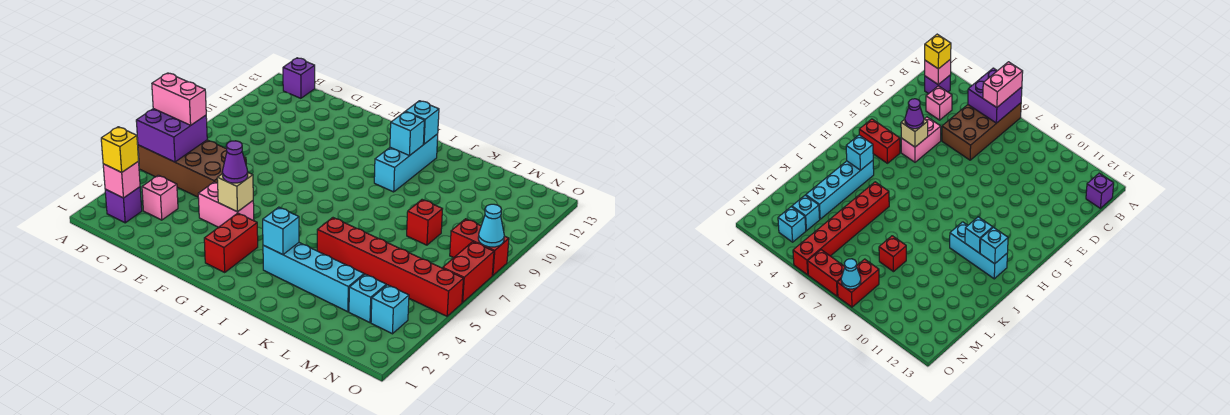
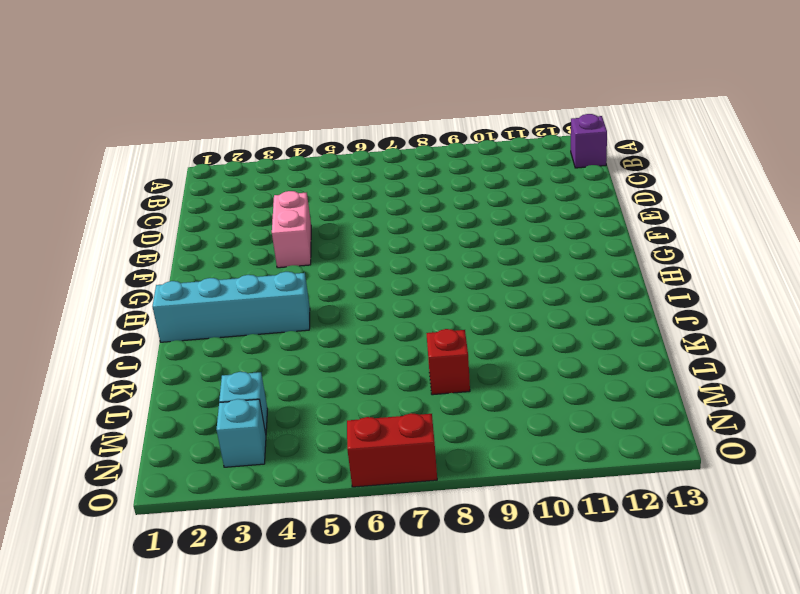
cyan 1x4 brick [152,272,310,342] -> cyan 1x4 brick turned to [263,243,364,312]
none -> brown 2x4 brick [138,140,246,197]
none -> purple 1x1 brick [105,187,142,223]
none -> pink 1x1 brick [142,175,178,220]

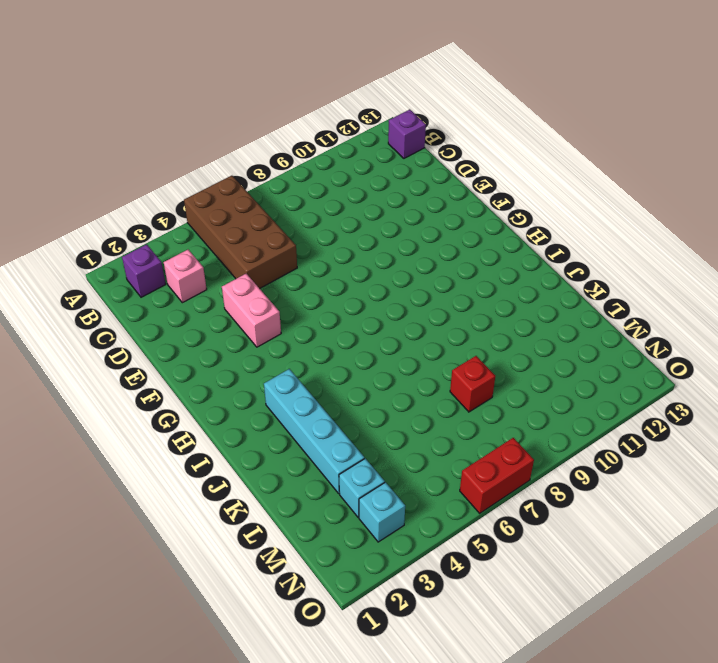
none -> red 1x2 brick [204,213,258,272]
none -> cyan 1x3 brick [374,134,438,192]
none -> red 1x6 brick [317,218,464,316]

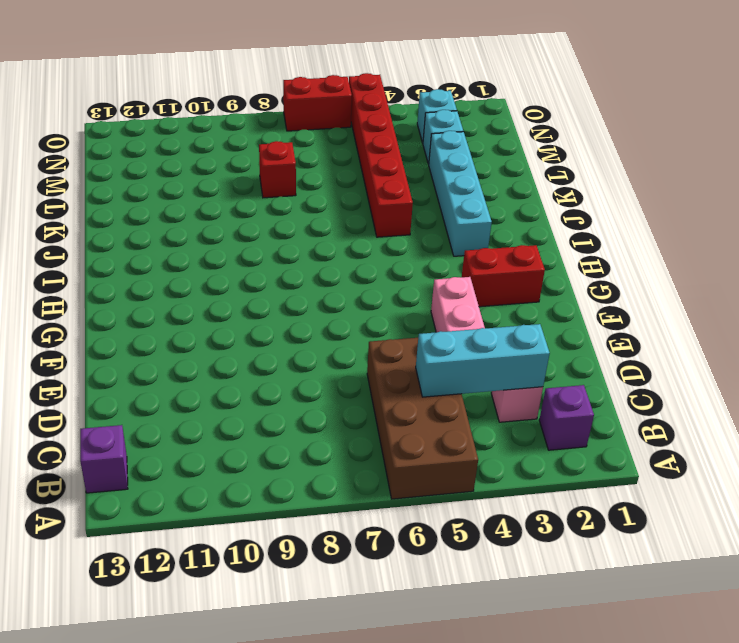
cyan 1x3 brick [416,324,550,397] -> cyan 1x3 brick moved to [374,134,438,192]
none -> red 1x2 brick [450,219,509,276]
none -> purple 2x2 brick [136,109,207,162]
none -> pink 1x1 brick [103,162,140,198]

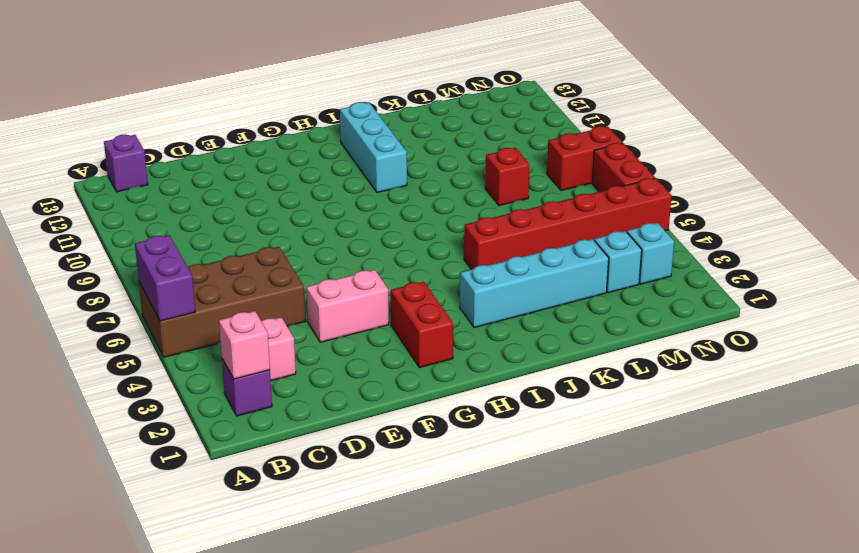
purple 1x2 brick [135,235,195,321] -> purple 2x2 brick [136,109,207,162]
none -> tan 1x1 brick [217,173,253,212]
none -> cyan 1x1 brick [263,207,299,255]
none -> cyan 1x1 brick [390,112,424,156]

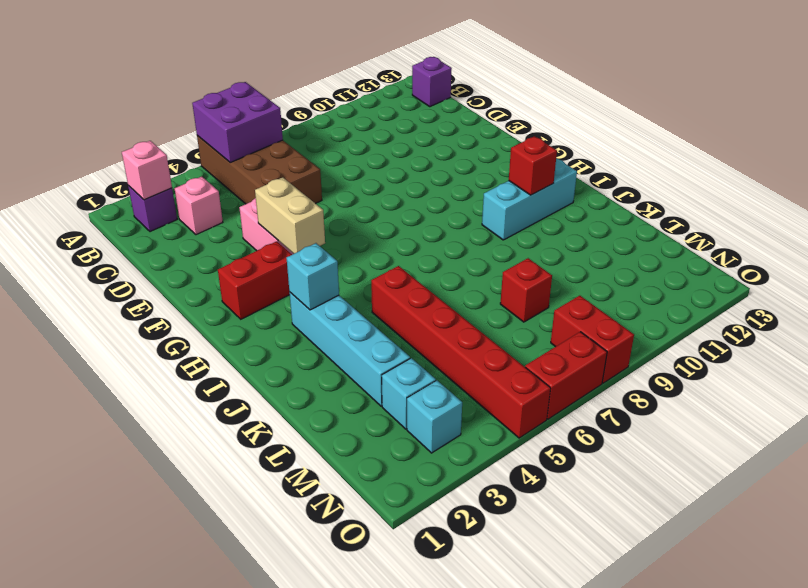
tan 1x2 brick [255,177,325,254] -> tan 1x1 brick [217,173,253,212]
red 1x1 brick [509,136,557,195] -> cyan 1x1 brick [390,112,424,156]
none -> cyan 1x1 brick [405,101,439,144]
none -> cyan 1x1 cone [478,204,504,247]
none -> pink 1x2 brick [152,73,206,125]

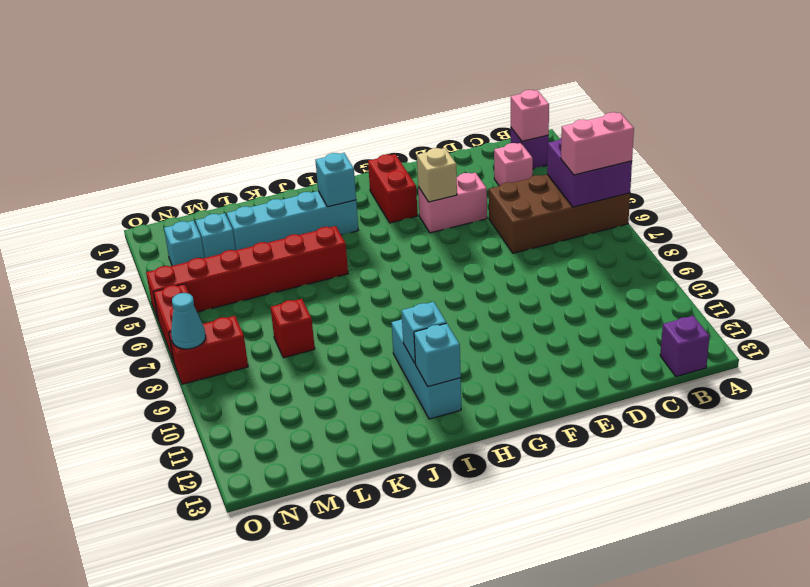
none -> yellow 1x1 brick [101,127,139,172]
none -> purple 1x1 cone [222,141,248,183]

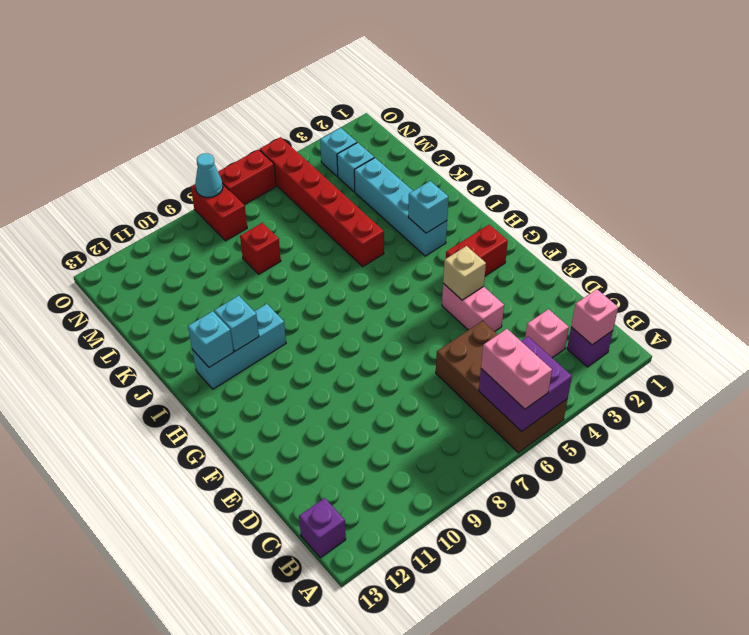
none -> yellow 1x1 brick [101,127,139,172]
none -> purple 1x1 cone [222,141,248,183]

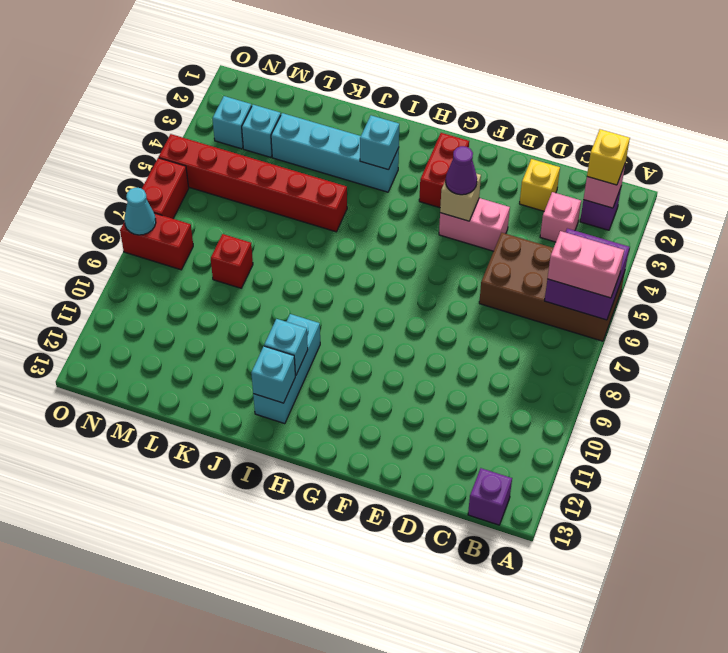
yellow 1x1 brick [520,159,560,211] -> none

